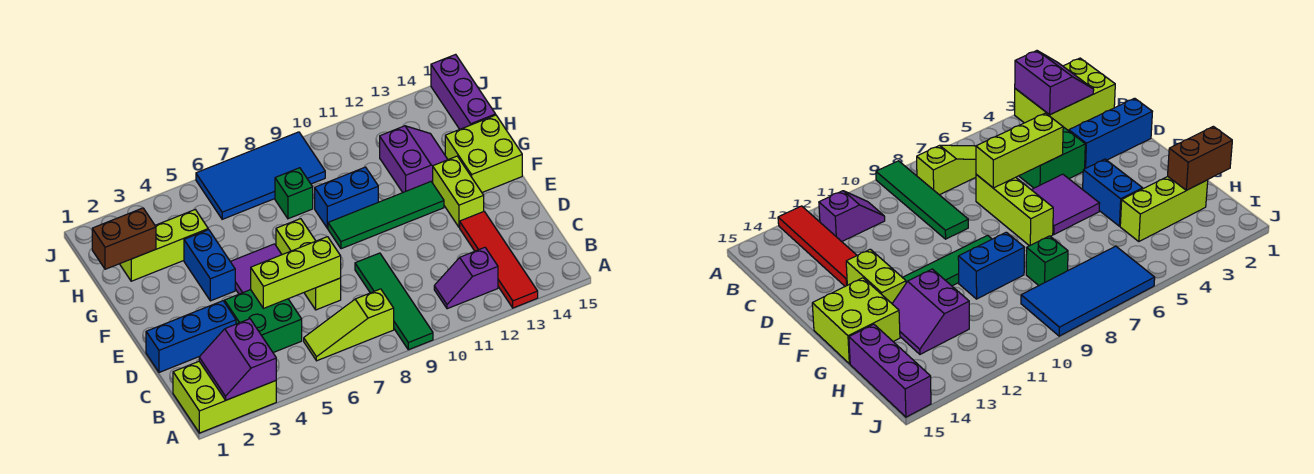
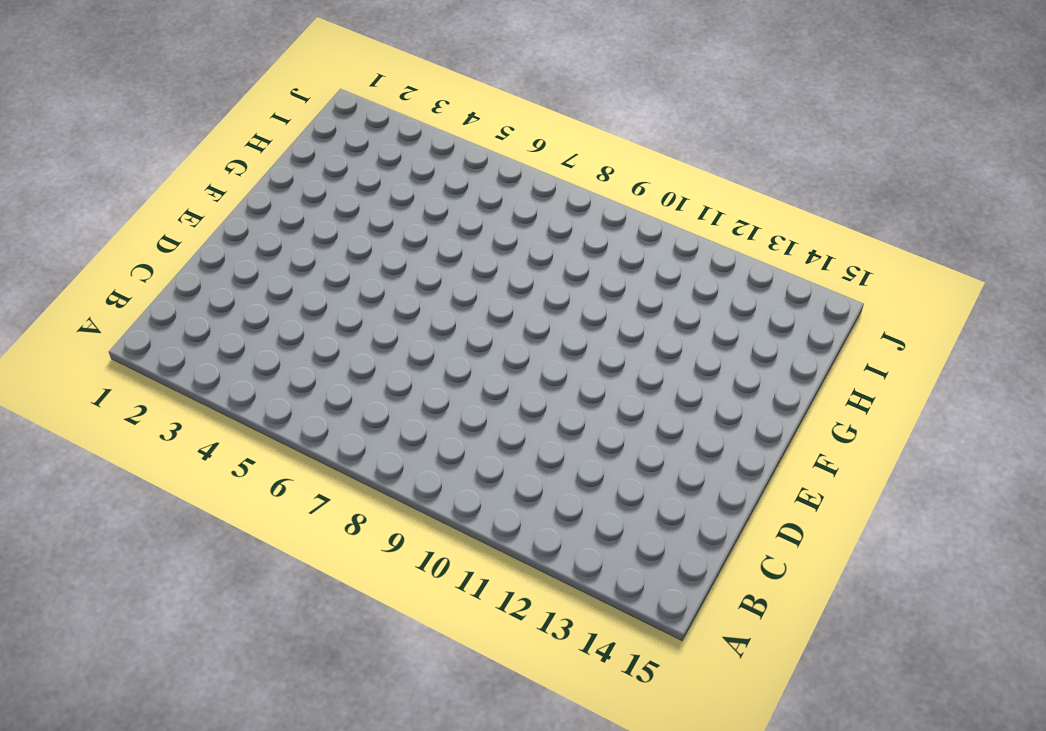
none -> lime 2x3 brick [173,362,276,433]
none -> green 1x4 tile [355,253,433,350]
none -> red 1x4 tile [460,212,538,308]

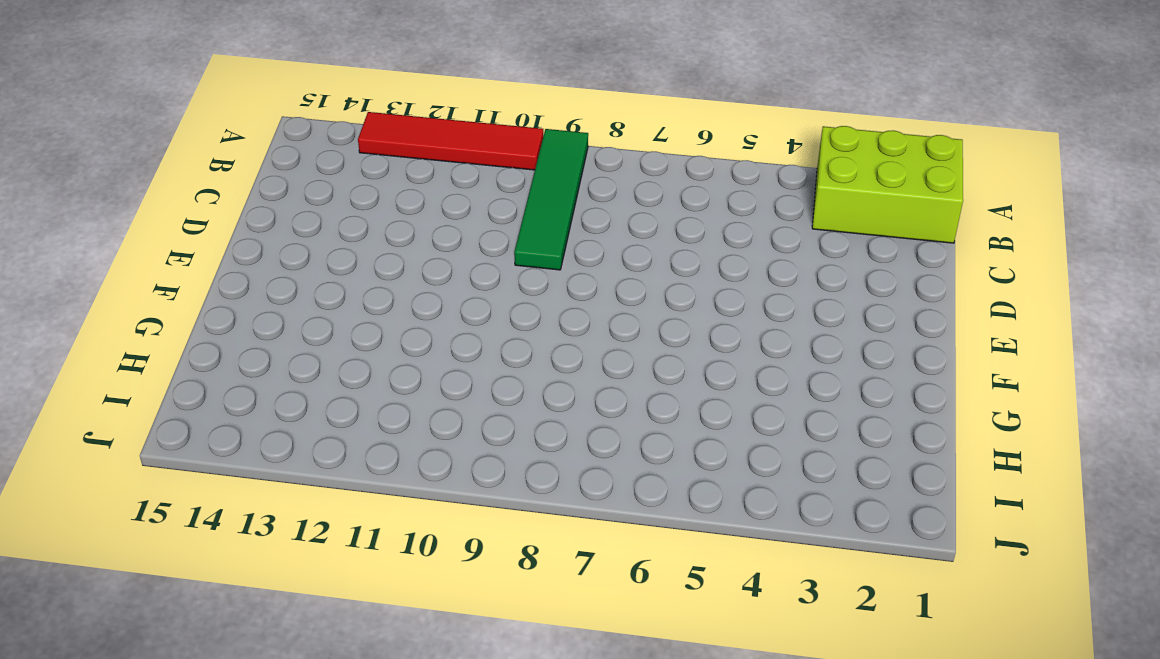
red 1x4 tile [358,112,543,170] -> red 1x4 tile turned to [460,212,538,308]
none -> lime 1x3 slope [304,289,394,361]
none -> purple 1x2 slope [434,247,498,309]
none -> green 2x2 brick [224,290,302,353]

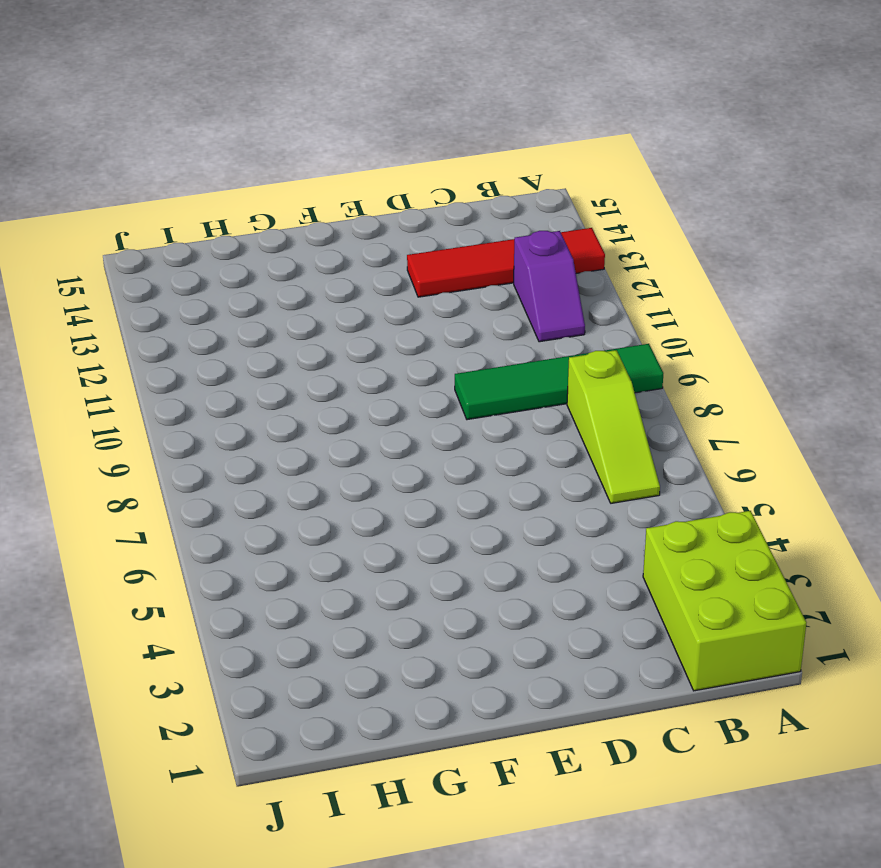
none -> green 2x2 brick [224,290,302,353]
none -> blue 1x3 brick [146,301,236,372]
none -> lime 1x3 brick [276,219,341,310]

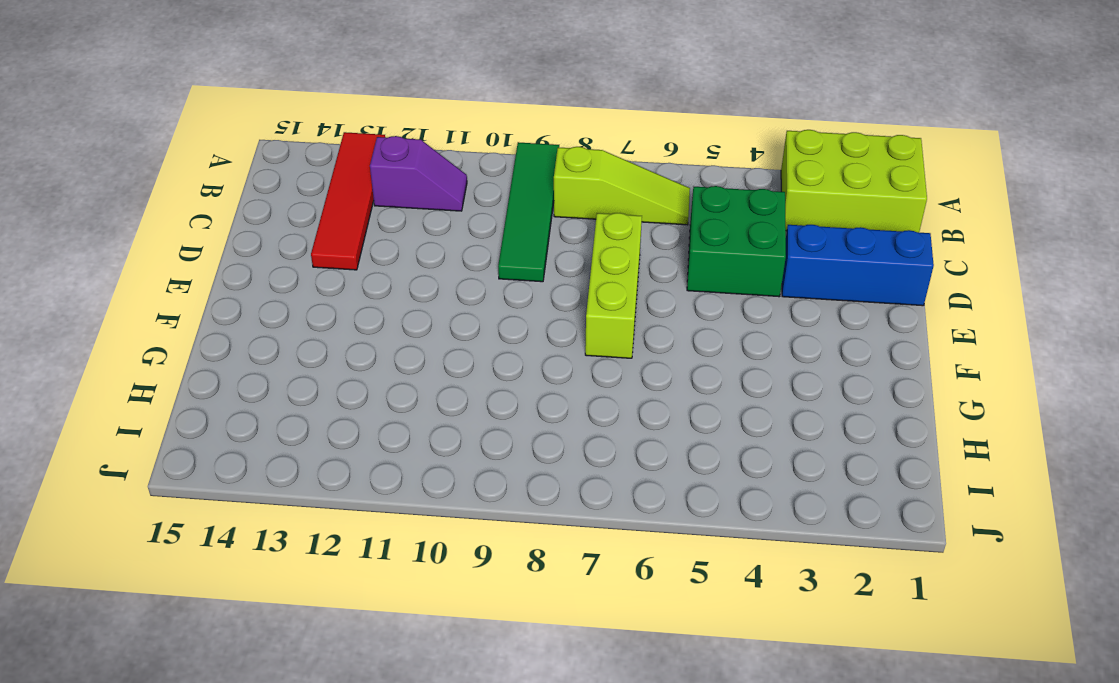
none -> purple 2x2 tile [230,244,282,294]
none -> lime 1x2 brick [433,156,484,227]
none -> blue 1x2 brick [184,230,235,301]

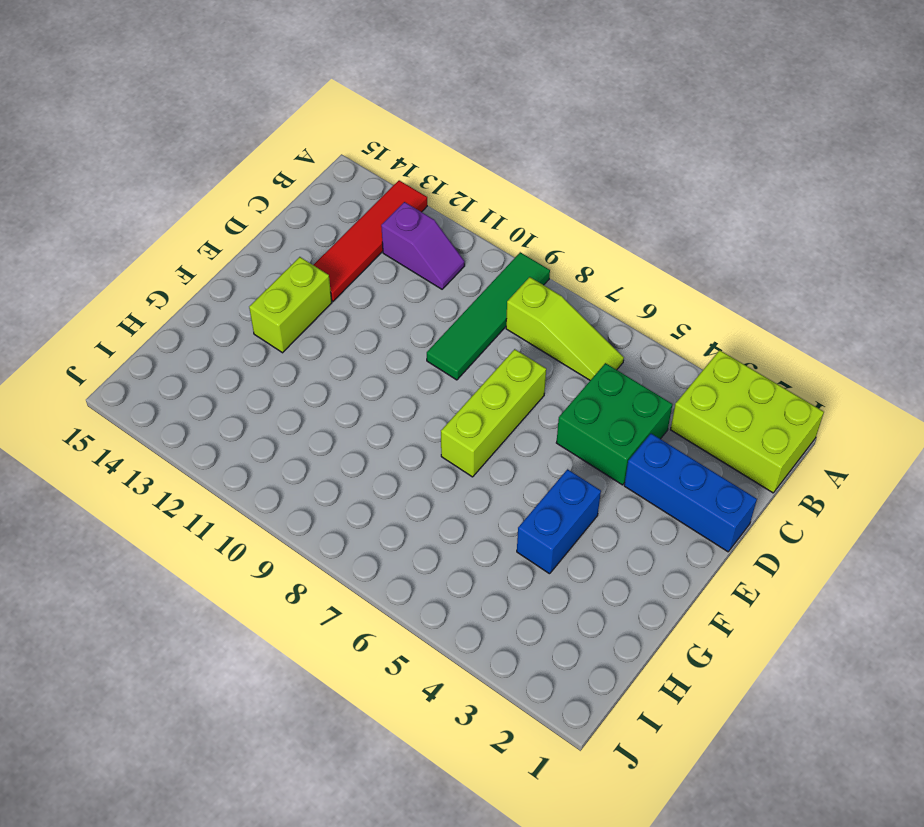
none -> purple 2x2 tile [230,244,282,294]
none -> green 1x4 tile [328,182,444,249]
none -> lime 2x2 brick [445,115,522,192]

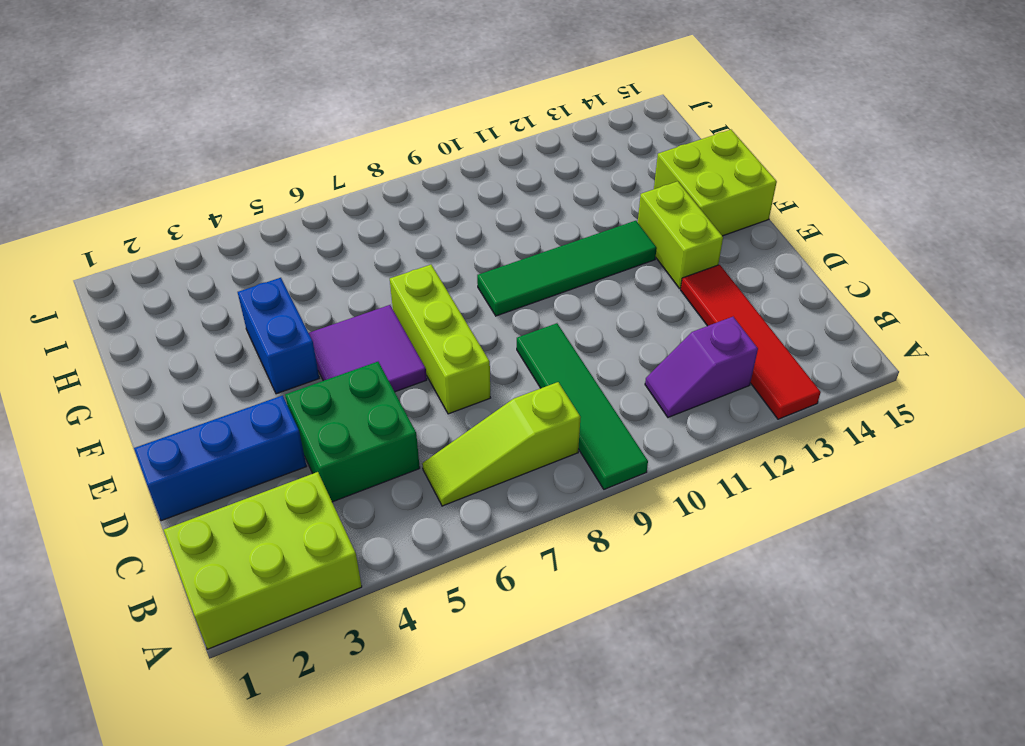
none -> blue 1x2 brick [315,167,378,229]
none -> purple 2x2 slope [380,126,448,192]
none -> lime 1x3 brick [120,210,208,281]

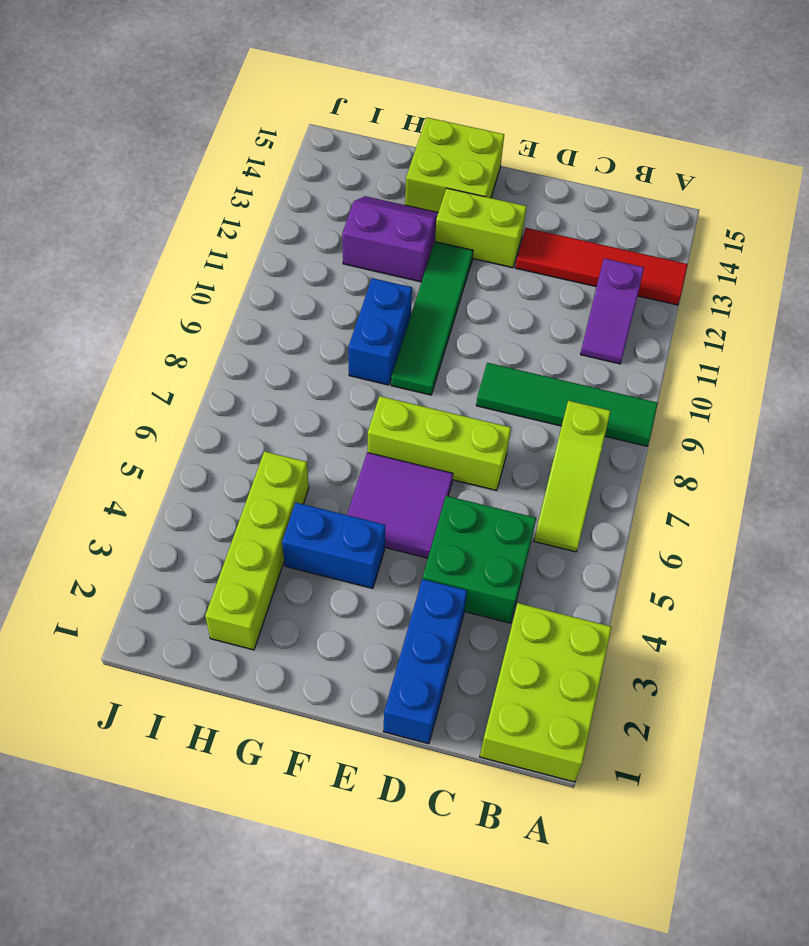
lime 1x4 brick [205,451,309,650] -> lime 1x3 brick [120,210,208,281]
none -> green 1x1 brick [275,168,313,219]
none -> purple 1x3 brick [431,54,496,129]
none -> blue 2x4 tile [196,132,325,219]

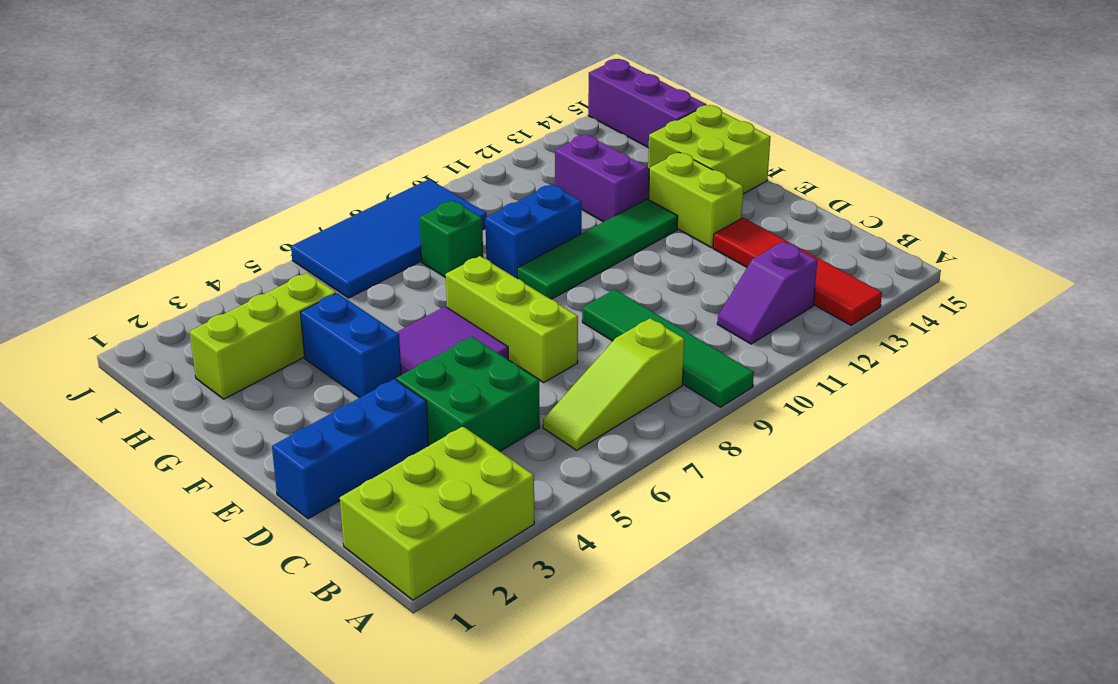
none -> purple 2x2 slope [199,319,276,400]
none -> lime 1x3 brick [251,237,341,308]
none -> brown 1x2 brick [92,208,156,269]

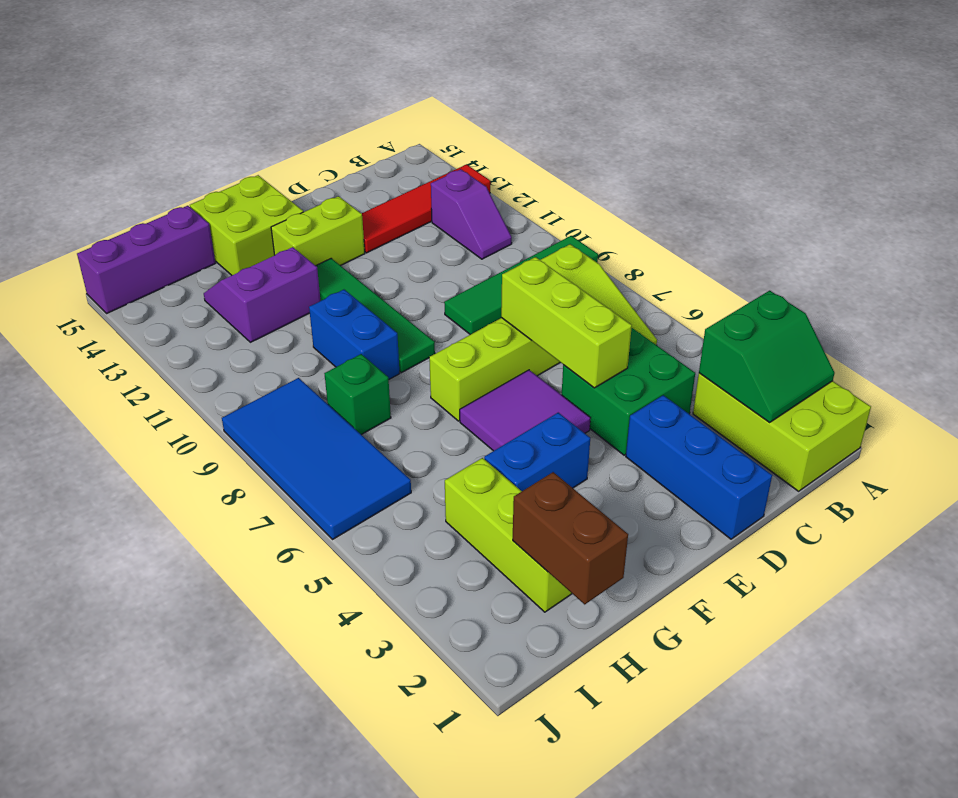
green 2x2 slope [699,291,835,422] -> purple 2x2 slope [199,319,276,400]

